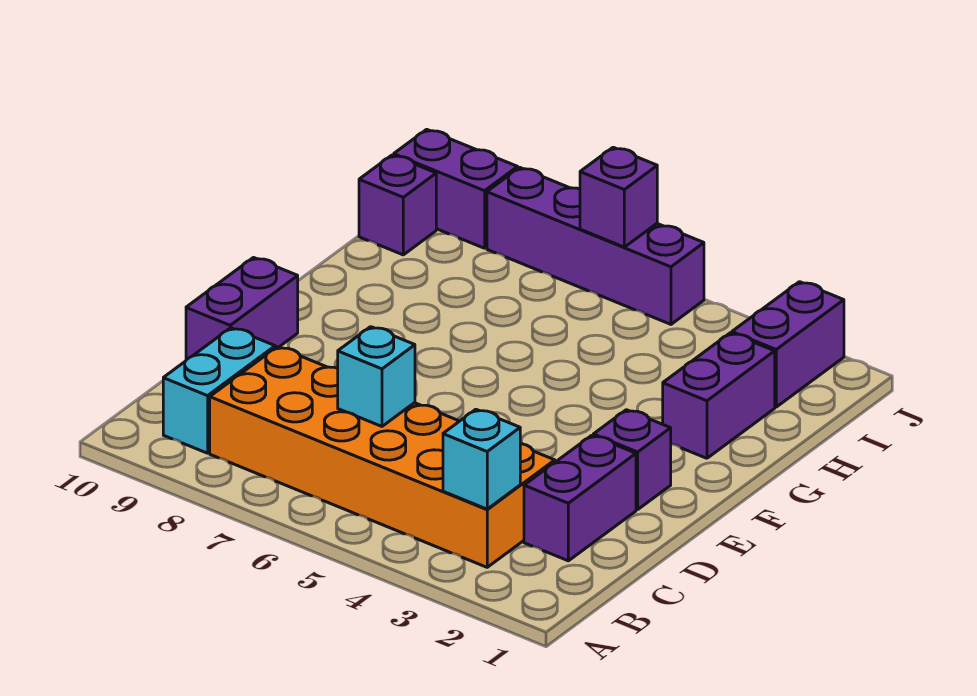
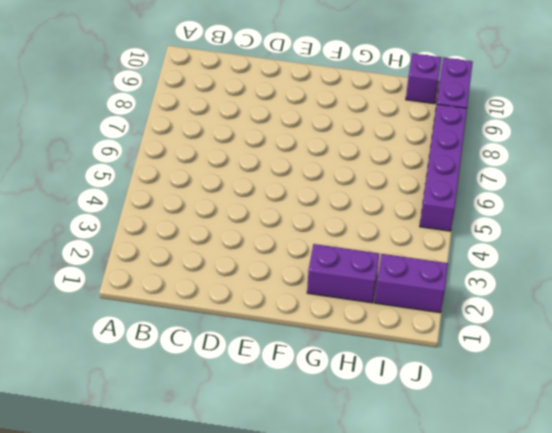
none -> orange 2x6 brick [210,347,555,567]
none -> cyan 1x2 brick [163,328,275,453]
none -> purple 1x2 brick [524,435,636,561]

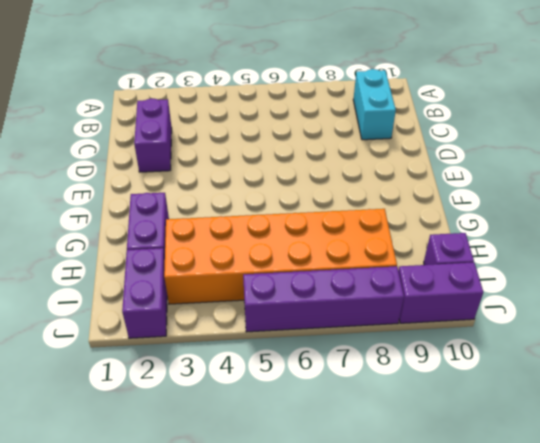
orange 2x6 brick [164,209,397,304] -> orange 2x6 brick moved to [210,347,555,567]
none -> purple 1x2 brick [186,258,298,360]
none -> purple 1x1 brick [593,410,671,510]
none -> cyan 1x1 brick [443,409,520,509]

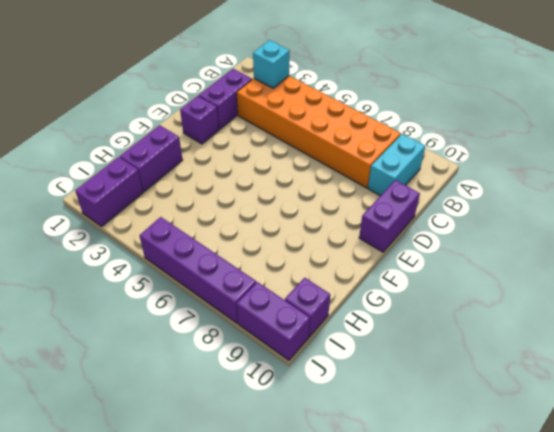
none -> cyan 1x1 brick [338,327,415,426]
none -> purple 1x1 brick [580,147,657,247]

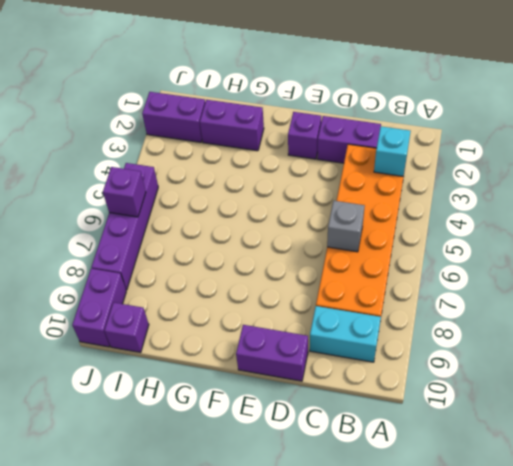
grey 1x1 brick [327,201,365,252] -> cyan 1x1 brick [338,327,415,426]

